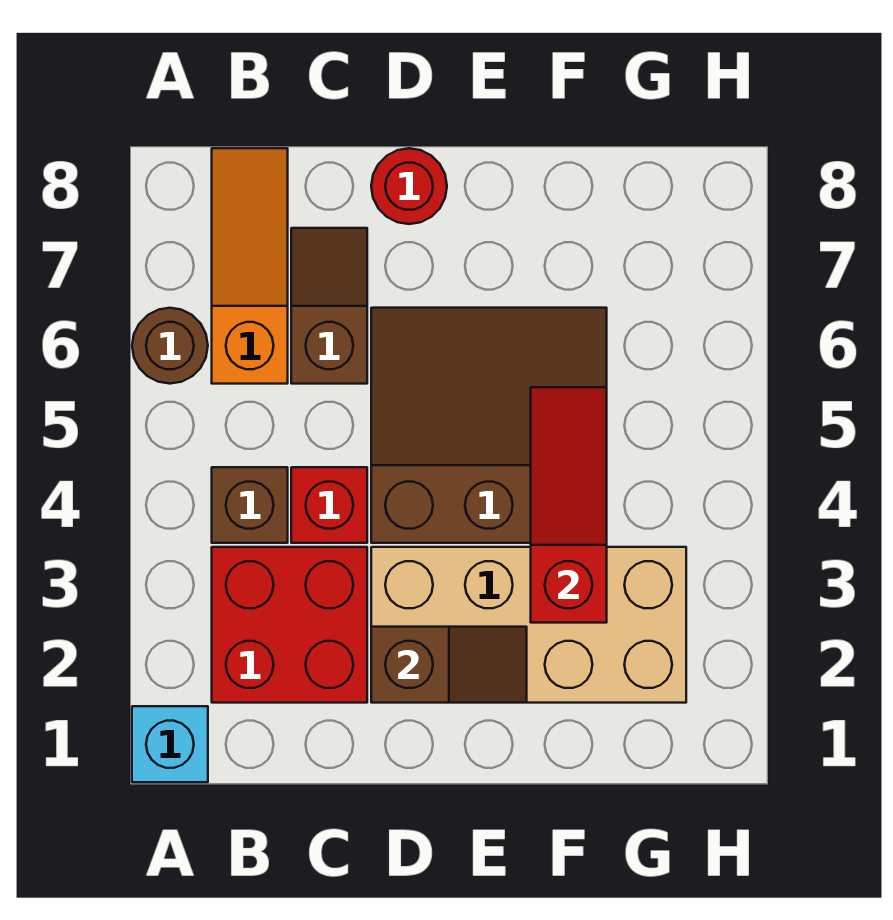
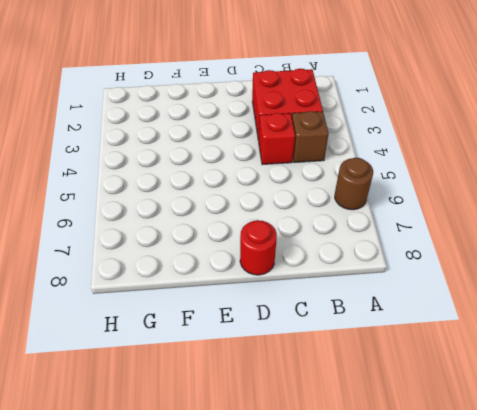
none -> cyan 1x1 brick [132,706,208,782]
none -> orange 1x3 slope [212,148,288,384]
none -> brown 1x2 slope [291,228,367,384]

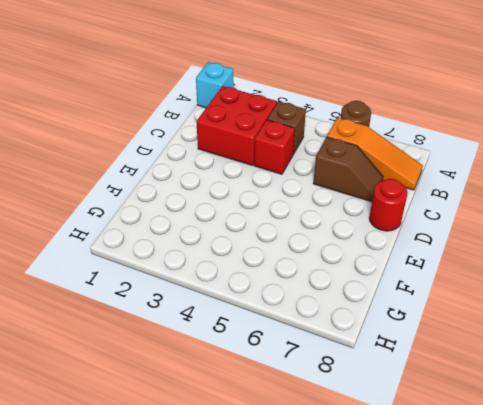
none -> tan 2x4 brick [371,547,686,703]
none -> brown 3x3 slope [371,308,607,543]
none -> brown 1x2 slope [371,627,527,703]

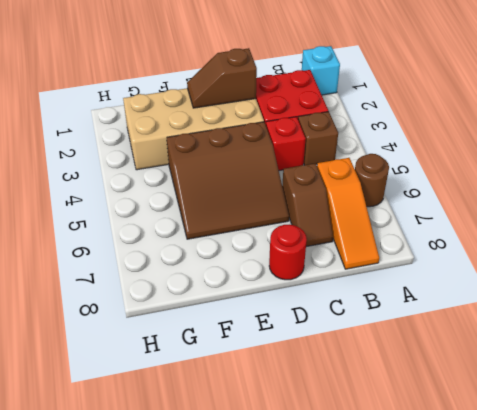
none -> red 1x3 slope [531,387,607,623]

